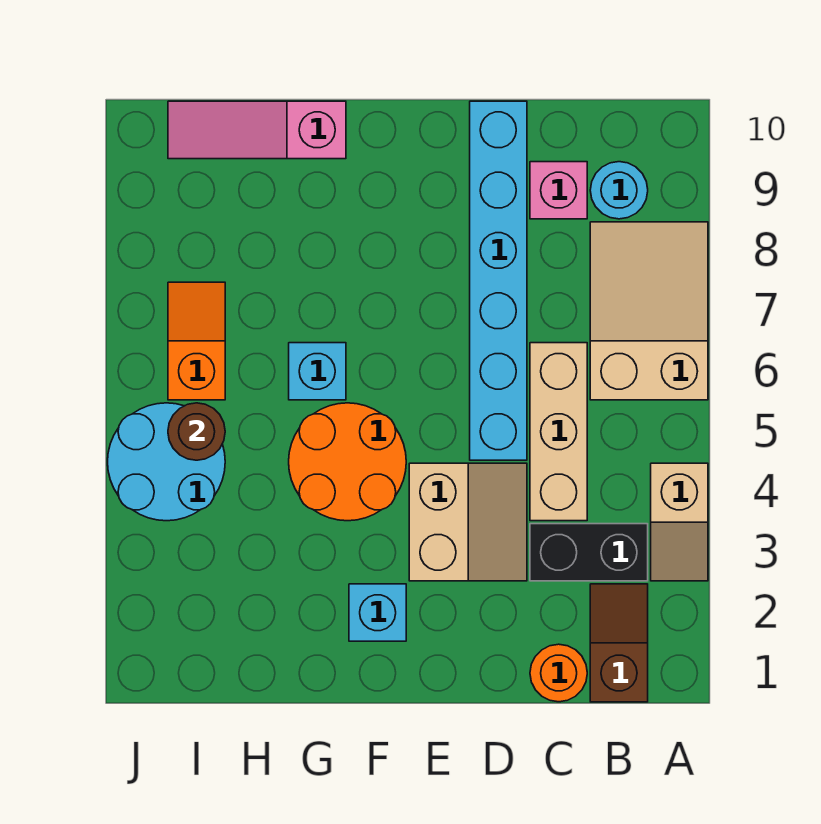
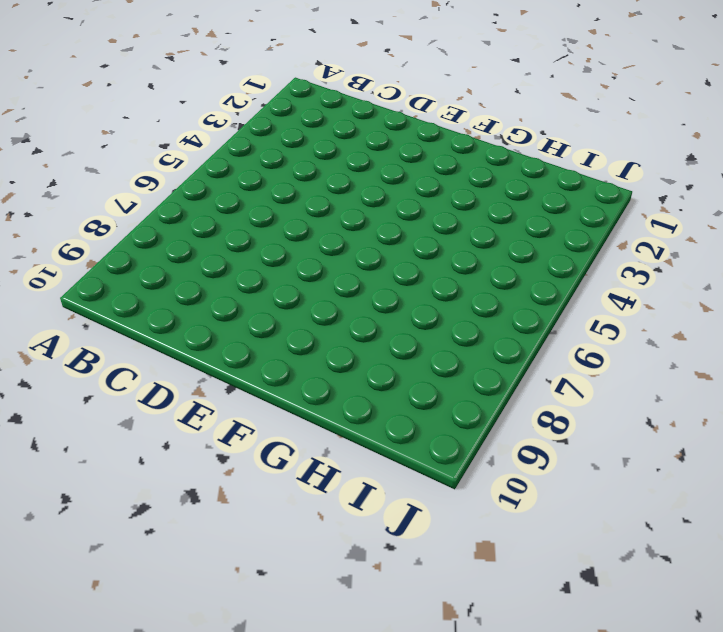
none -> tan 1x2 slope [651,463,708,581]
none -> tan 2x3 slope [590,222,708,400]
none -> brown 1x2 slope [590,584,648,702]

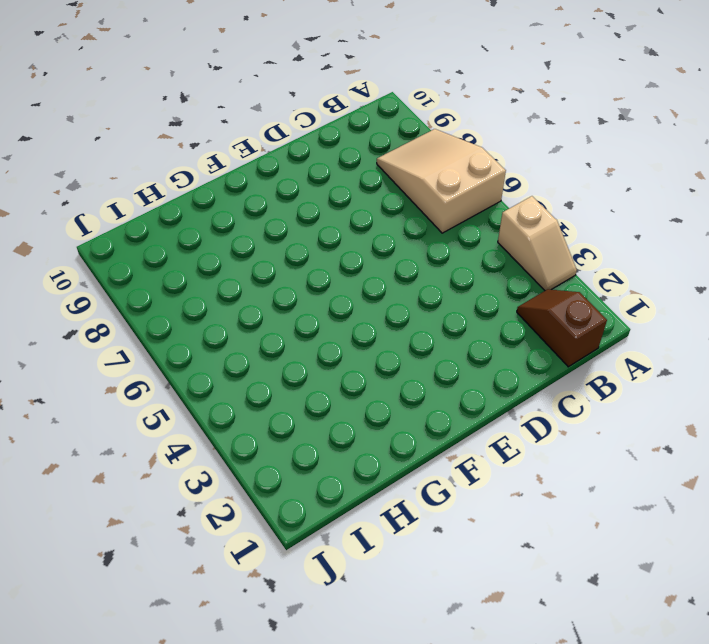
none -> black 1x2 brick [530,524,648,581]
none -> cyan 1x1 round brick [590,162,648,219]
none -> orange 1x1 round brick [530,644,587,702]

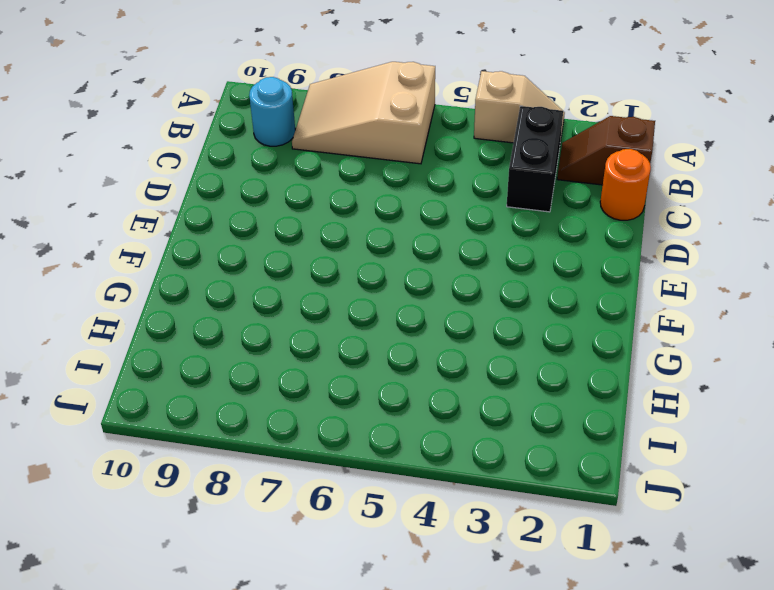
none -> tan 1x3 brick [530,343,587,521]
none -> pink 1x1 brick [530,162,587,219]
none -> tan 2x2 slope [409,463,527,581]

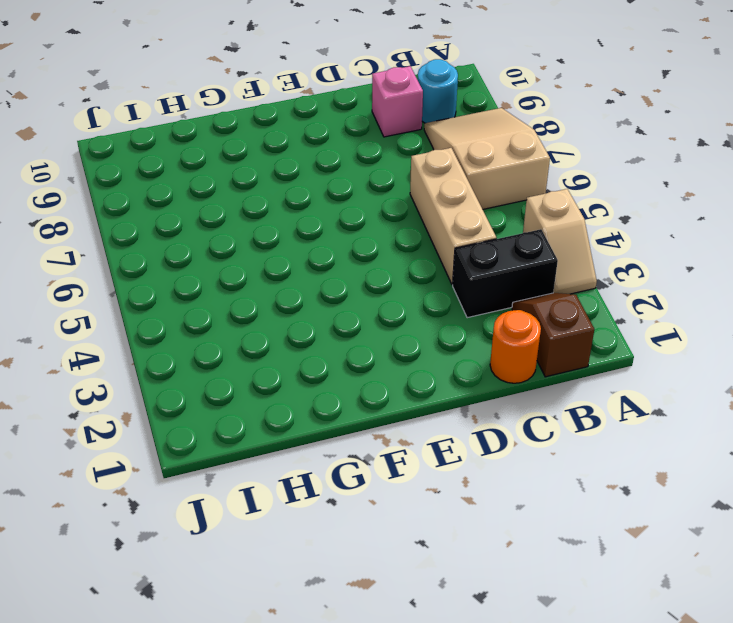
none -> tan 2x2 slope [409,463,527,581]
none -> cyan 1x6 brick [470,101,527,460]
none -> cyan 1x1 brick [349,584,406,641]

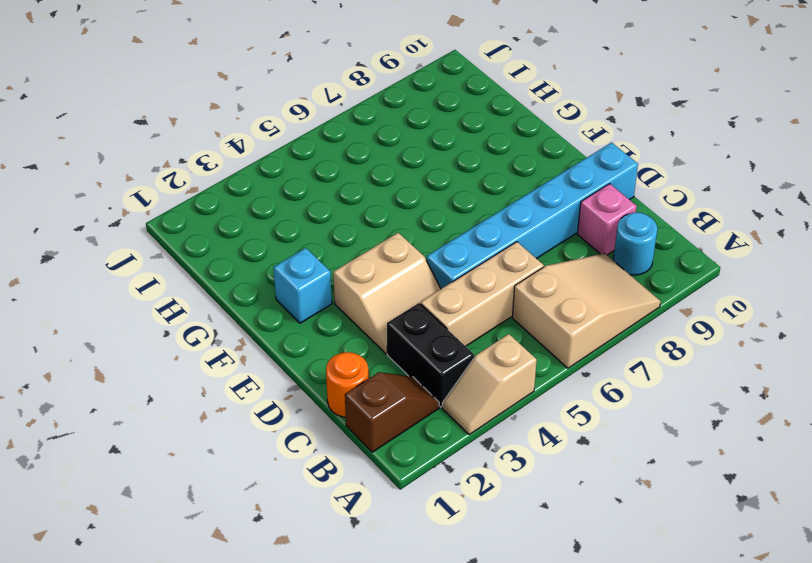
none -> orange 2x2 round brick [289,403,406,521]
none -> cyan 1x1 brick [289,343,346,400]
none -> pink 1x3 slope [168,101,346,159]

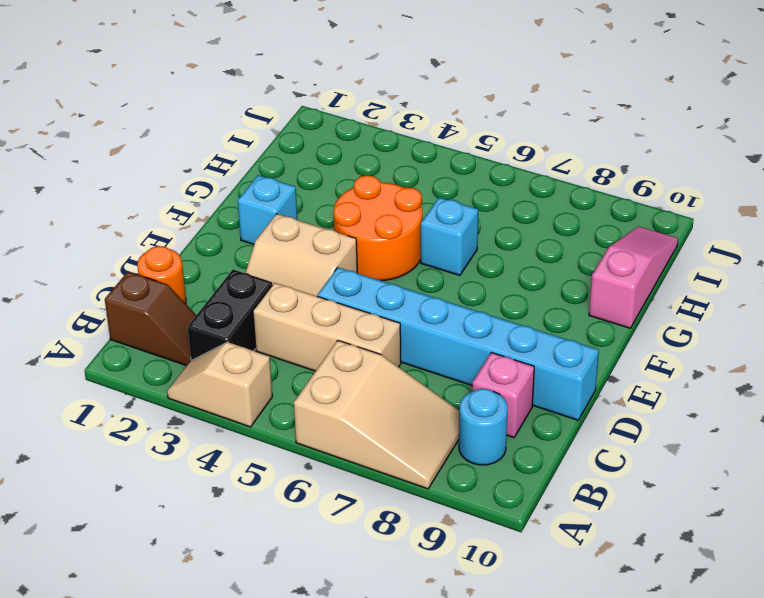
none -> cyan 2x2 round brick [108,403,225,521]
none -> orange 1x2 slope [168,282,225,400]
none -> brown 1x1 round brick [168,403,225,460]

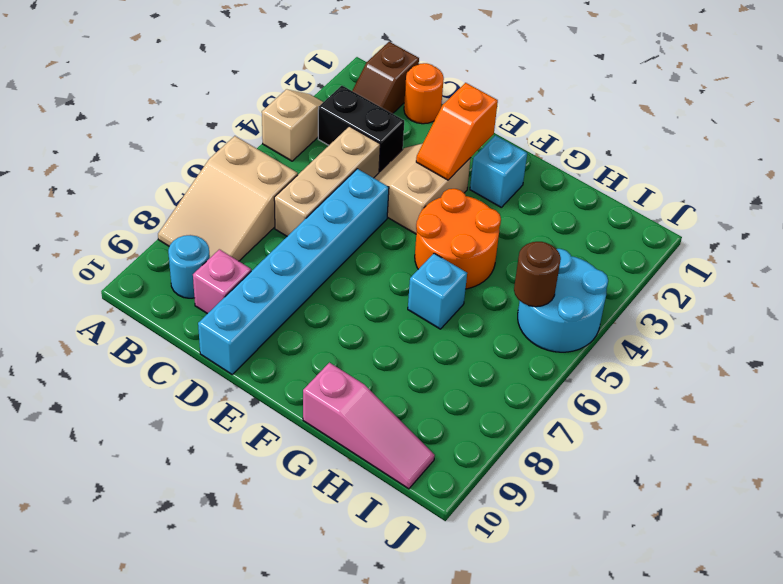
orange 1x2 slope [416,83,498,180] -> orange 1x2 slope moved to [168,282,225,400]

